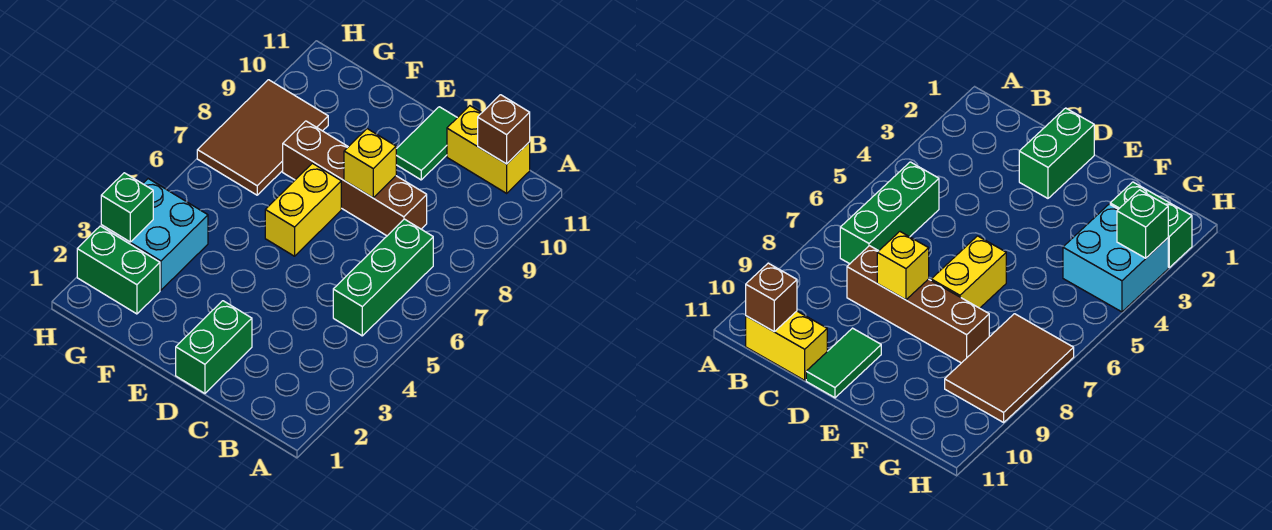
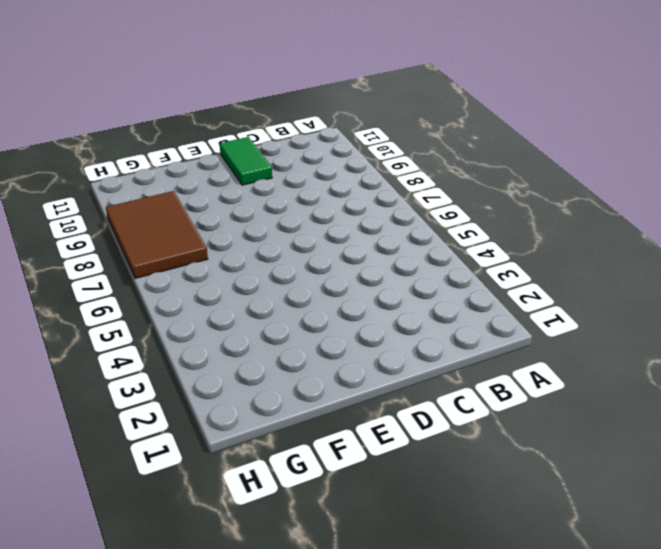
none -> green 1x3 brick [333,219,433,336]
none -> yellow 1x2 brick [447,106,530,193]
none -> brown 1x4 brick [283,121,427,236]

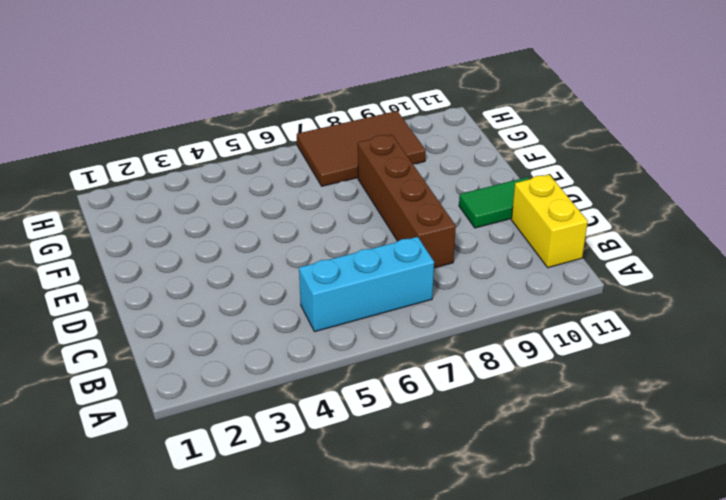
cyan 1x3 brick [299,237,434,332] -> green 1x3 brick [333,219,433,336]
none -> green 1x2 brick [176,301,252,393]
none -> yellow 1x2 brick [265,163,341,256]
none -> green 1x2 brick [77,226,160,314]

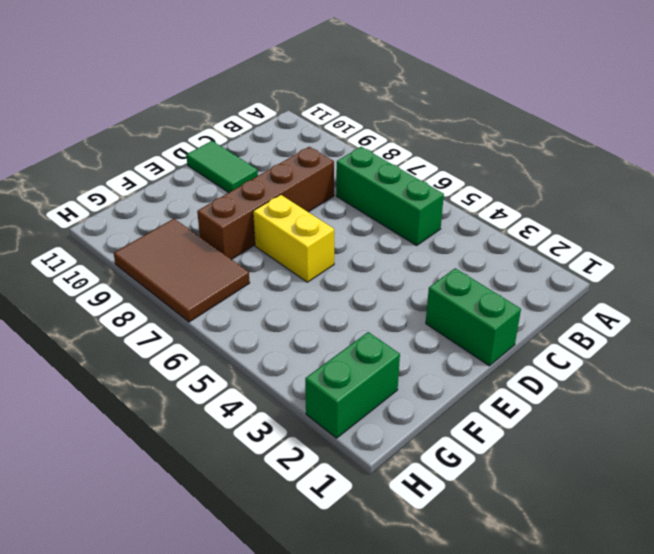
none -> yellow 1x2 brick [447,106,530,193]
none -> cyan 2x2 brick [101,179,208,290]
none -> brown 1x1 brick [478,95,530,164]

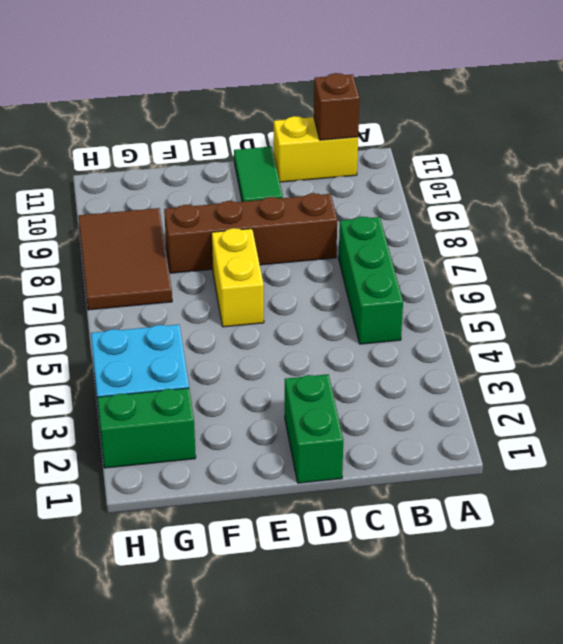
none -> yellow 1x1 brick [344,129,396,198]
none -> green 1x1 brick [101,173,153,242]

